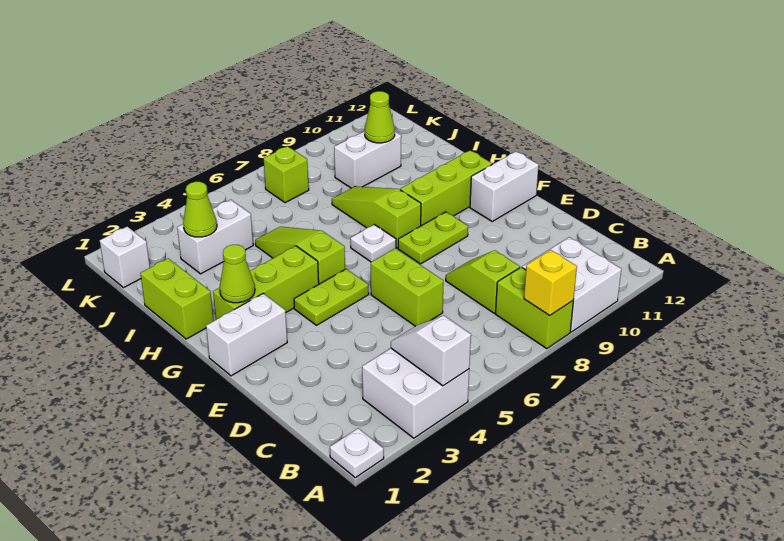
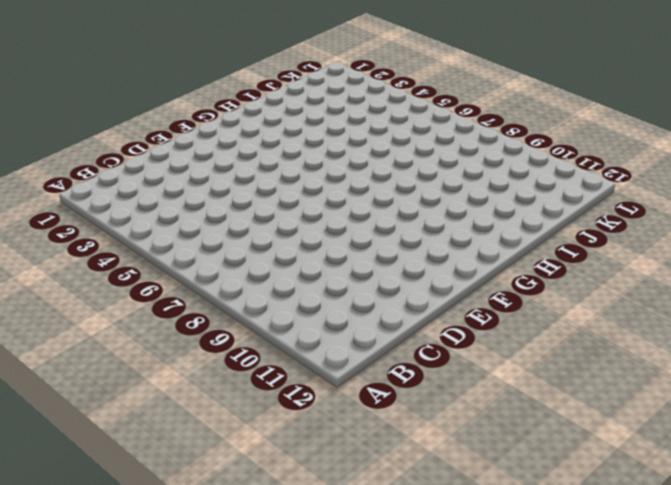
none -> white 1x1 plate [330,428,384,478]
none -> white 2x2 brick [362,348,469,438]
none -> lime 1x2 brick [495,267,573,348]

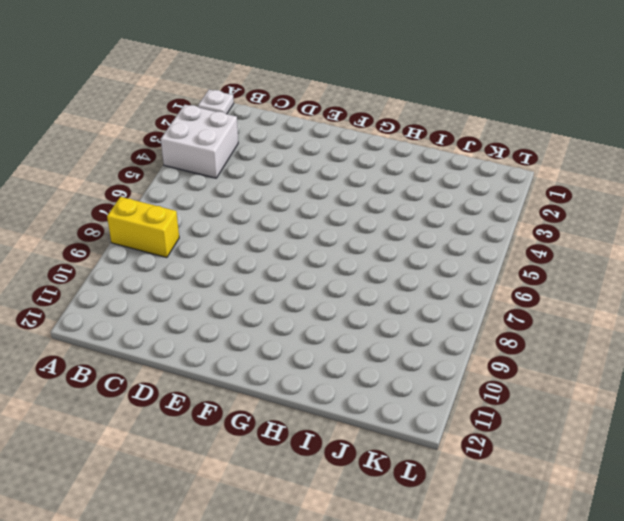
yellow 1x2 brick [107,197,179,258] -> lime 1x2 brick [495,267,573,348]
none -> white 2x2 brick [522,237,621,332]
none -> lime 1x2 slope [446,250,520,313]
none -> lime 1x2 brick [371,248,444,326]

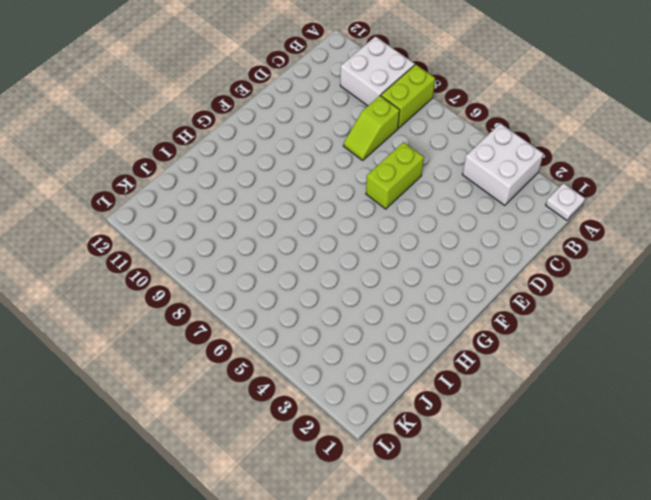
none -> white 1x2 brick [206,294,287,376]
none -> lime 1x2 plate [294,269,369,325]
none -> lime 1x2 plate [398,212,468,264]

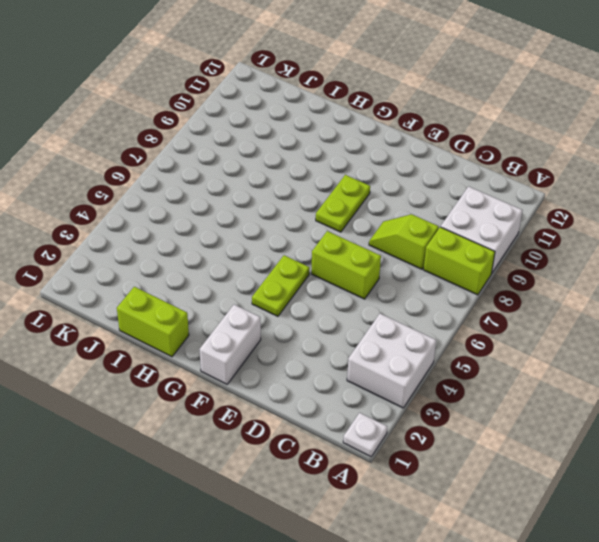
none -> white 1x2 brick [470,152,539,221]
none -> lime 1x3 brick [213,246,319,320]
none -> lime 1x3 slope [255,227,345,284]

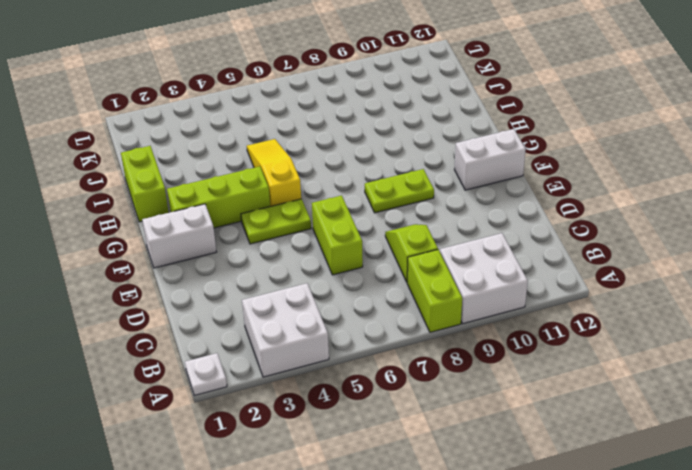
yellow 1x3 slope [247,139,301,206] -> lime 1x3 slope [255,227,345,284]
none -> white 1x1 plate [350,224,396,262]
none -> lime 1x3 slope [332,186,421,248]
none -> lime 1x3 brick [400,150,492,226]

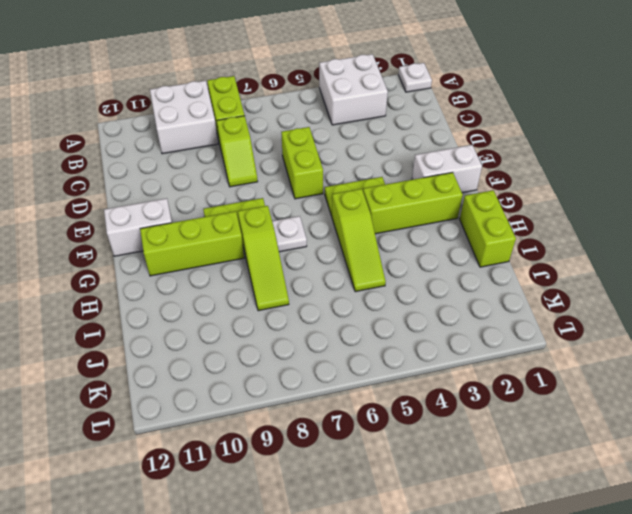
none -> white 1x2 brick [177,200,253,274]
none -> white 1x2 brick [334,131,401,188]
none -> white 1x1 brick [100,227,150,288]

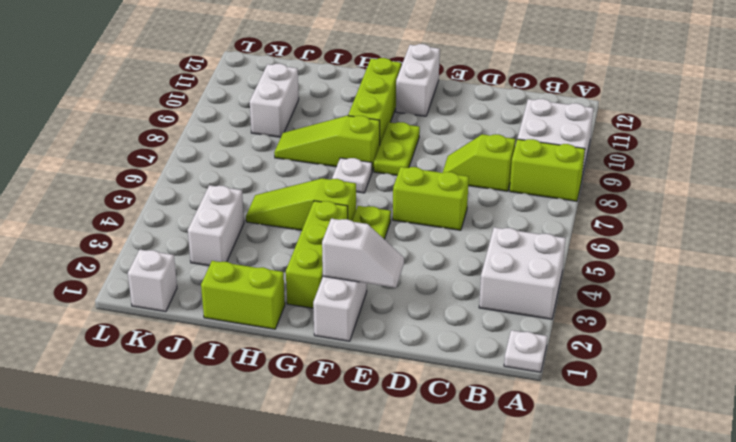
white 1x2 slope [322,219,404,288] -> white 1x2 slope turned to [391,316,471,386]
none -> lime 1x1 brick [264,146,309,203]
none -> yellow 1x1 brick [524,250,577,316]
none -> lime 1x1 cone [219,245,255,303]

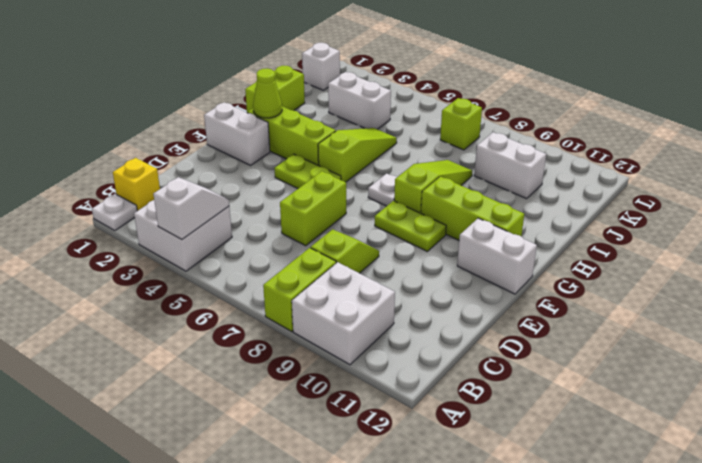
yellow 1x1 brick [113,158,160,211] -> yellow 1x1 brick moved to [524,250,577,316]
none -> lime 1x1 cone [183,182,217,237]
none -> lime 1x1 cone [365,91,395,143]

